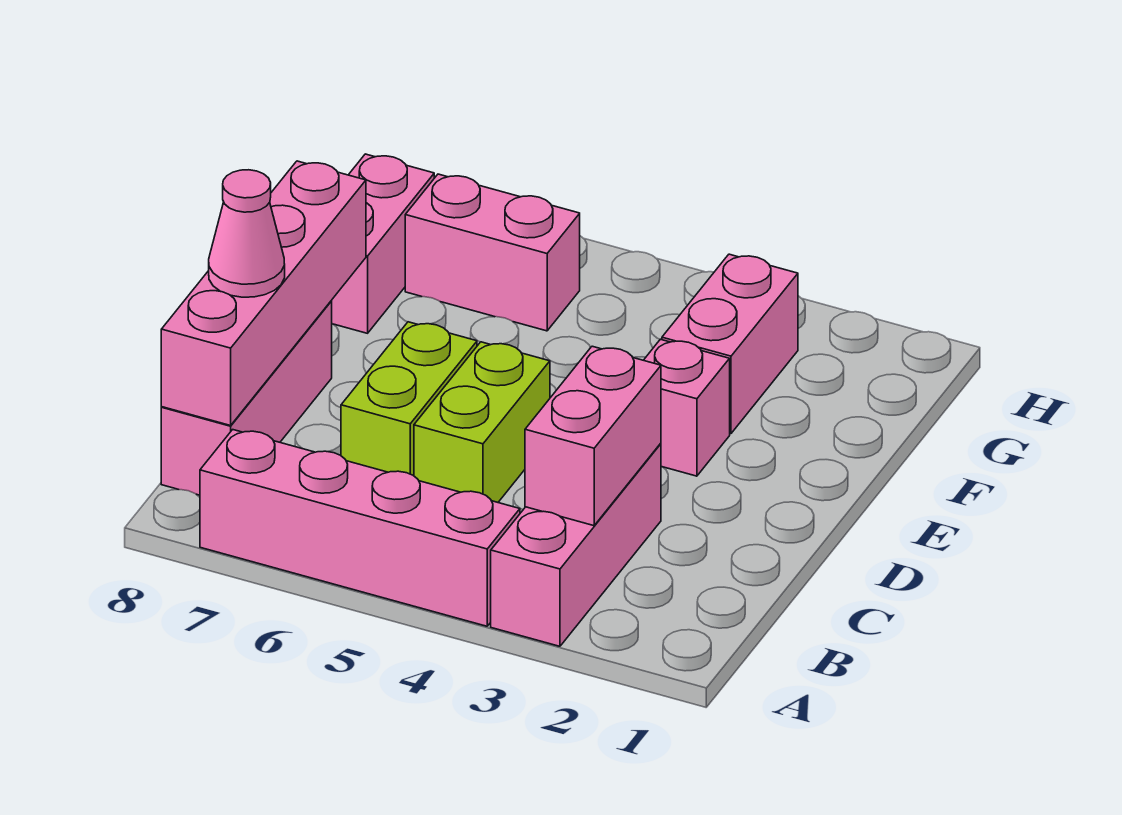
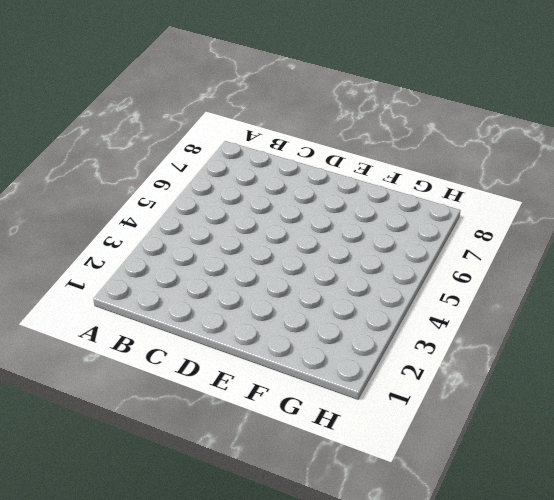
none -> pink 1x3 brick [491,443,661,646]
none -> pink 1x4 brick [200,430,520,626]
none -> pink 1x3 brick [161,301,332,495]

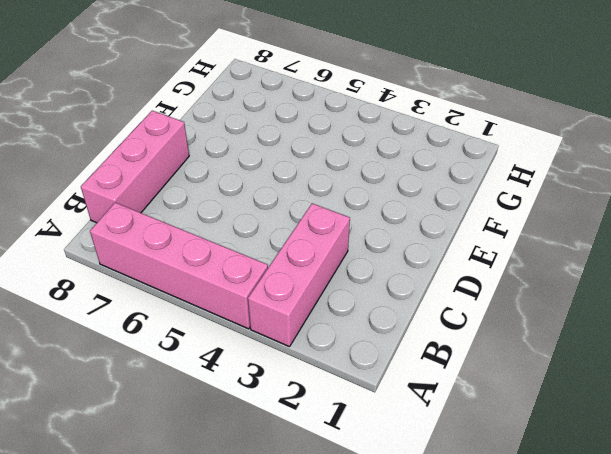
none -> lime 1x2 brick [414,342,550,502]
none -> lime 1x2 brick [341,322,477,476]
none -> pink 1x1 brick [644,339,730,476]

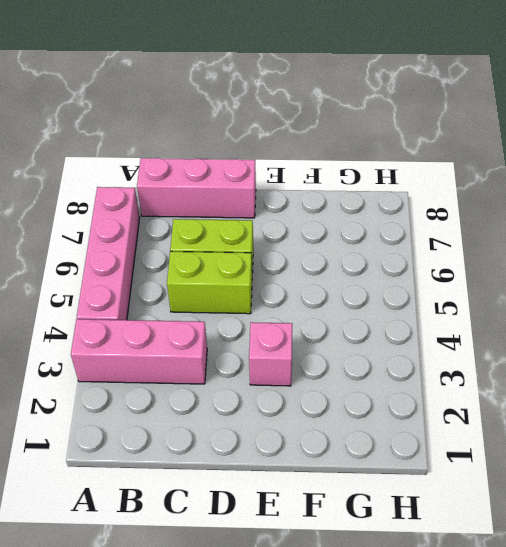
none -> pink 1x2 brick [662,254,798,434]
none -> pink 1x2 brick [331,154,434,333]
none -> pink 1x2 brick [405,174,580,331]

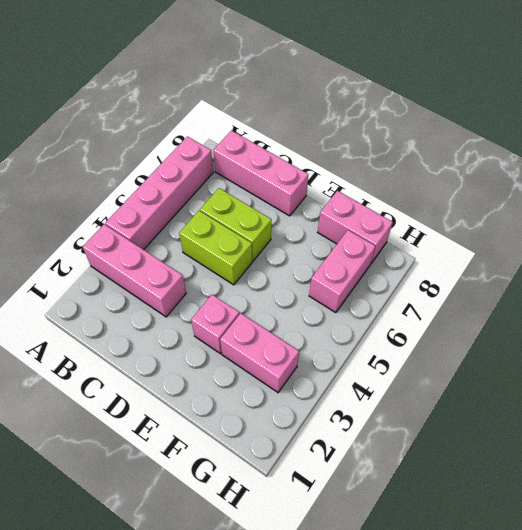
none -> pink 1x2 brick [525,346,661,526]
none -> pink 1x4 brick [161,161,366,425]
none -> pink 1x1 cone [209,170,285,297]

